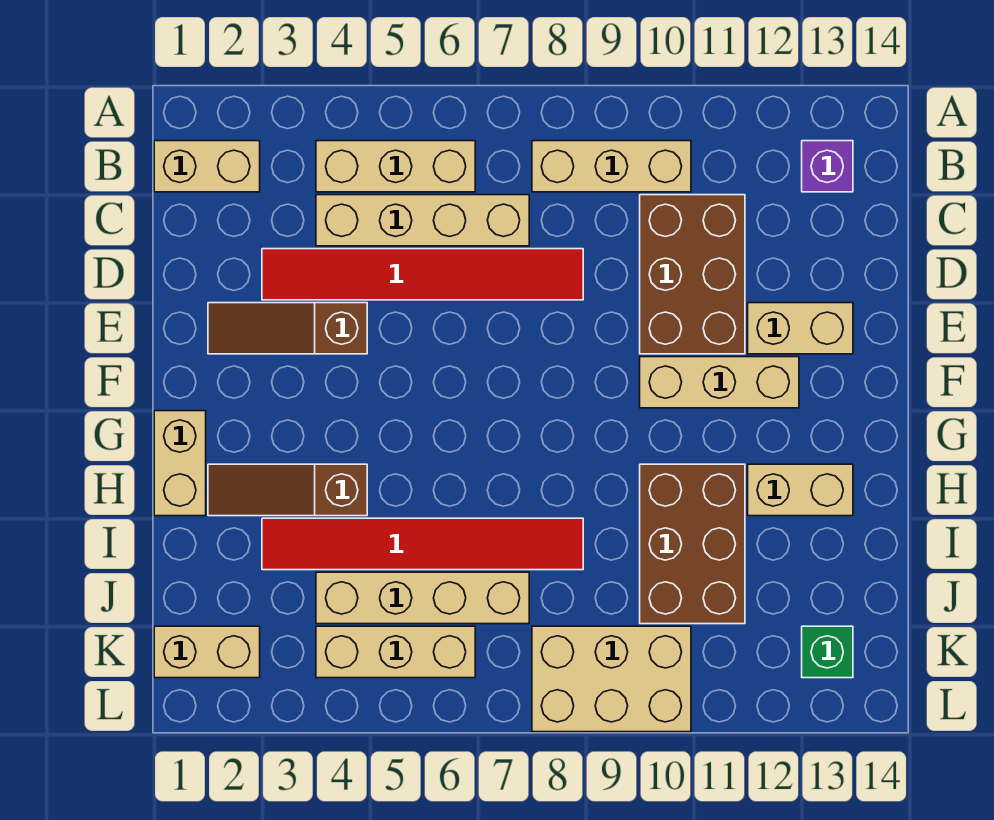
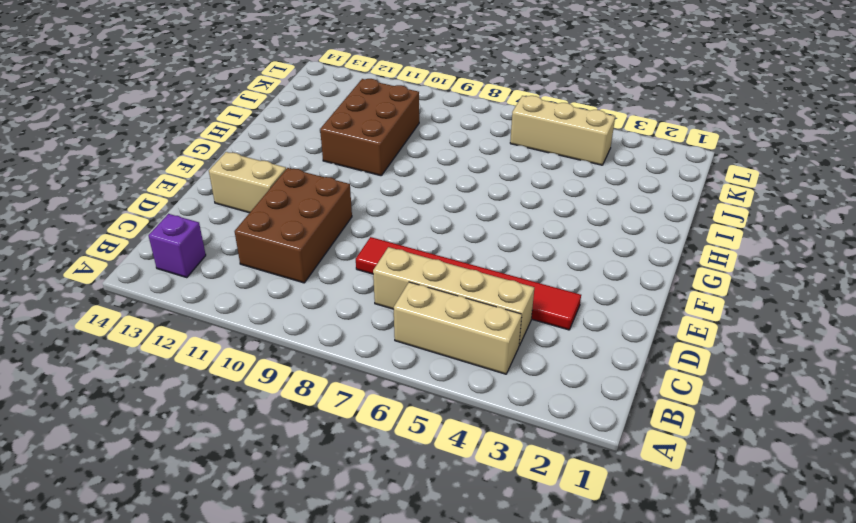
none -> tan 1x2 brick [154,141,260,192]
none -> tan 1x3 brick [532,141,691,192]
none -> brown 1x3 slope [208,303,367,354]

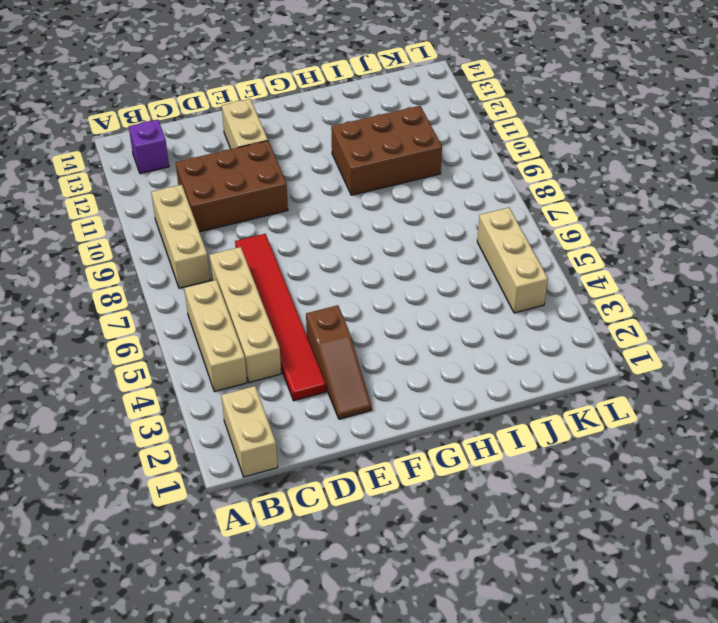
none -> tan 1x3 brick [640,357,799,408]
none -> tan 1x2 brick [154,411,206,516]
none -> brown 1x3 slope [208,464,367,516]

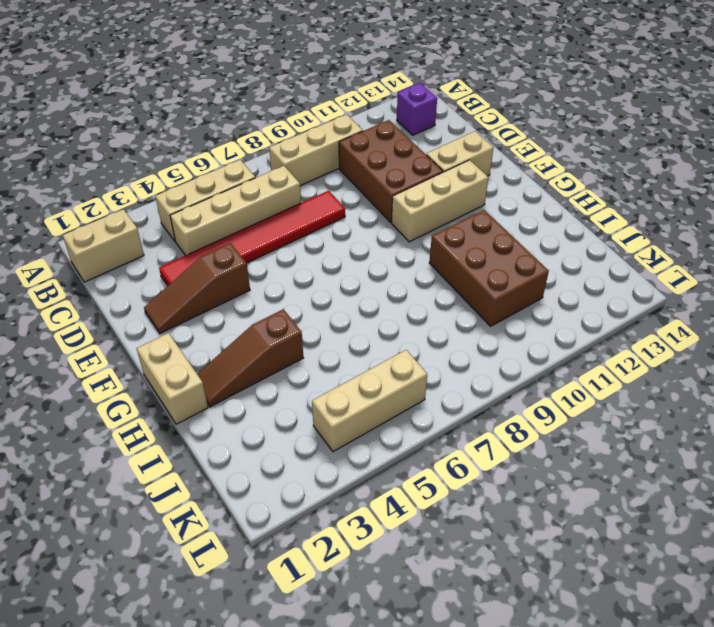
none -> tan 1x2 brick [748,464,853,516]
none -> red 1x6 tile [262,518,583,570]
none -> tan 1x4 brick [316,572,529,624]

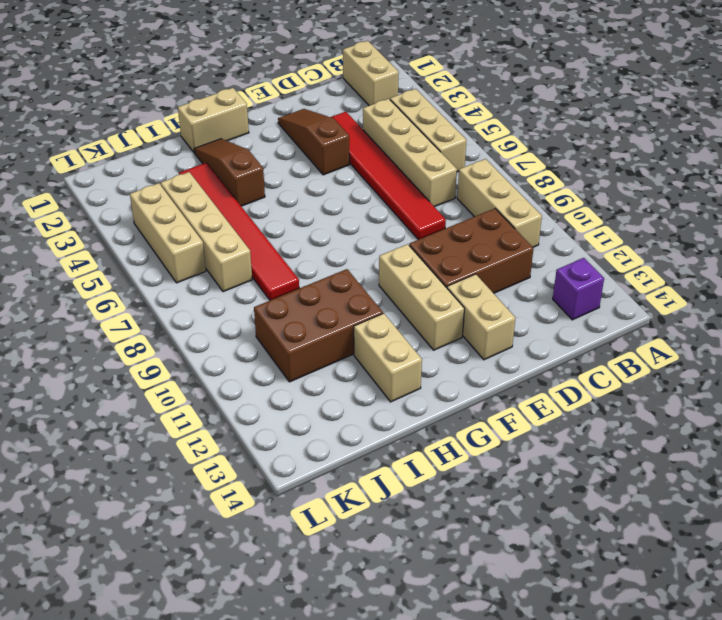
none -> tan 1x2 brick [154,626,260,678]
none -> tan 2x3 brick [532,626,691,732]
none -> green 1x1 brick [802,626,853,678]

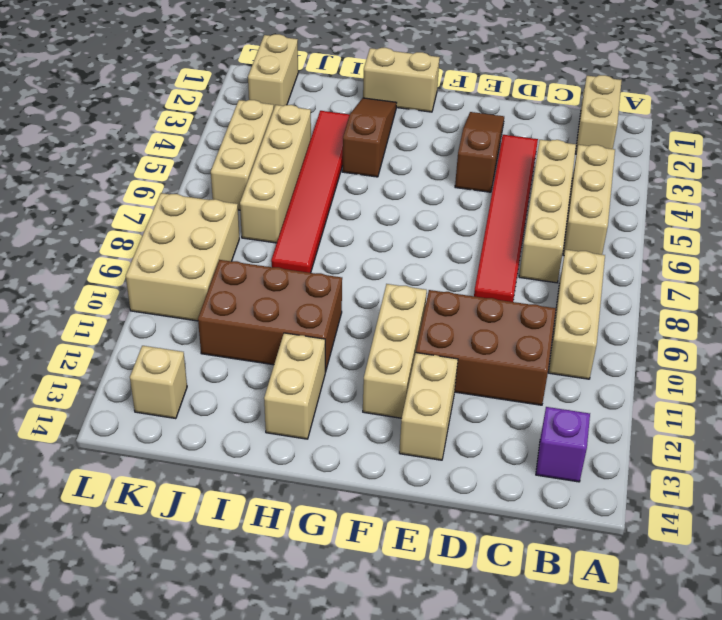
tan 1x1 brick [130,346,187,419] -> green 1x1 brick [802,626,853,678]

